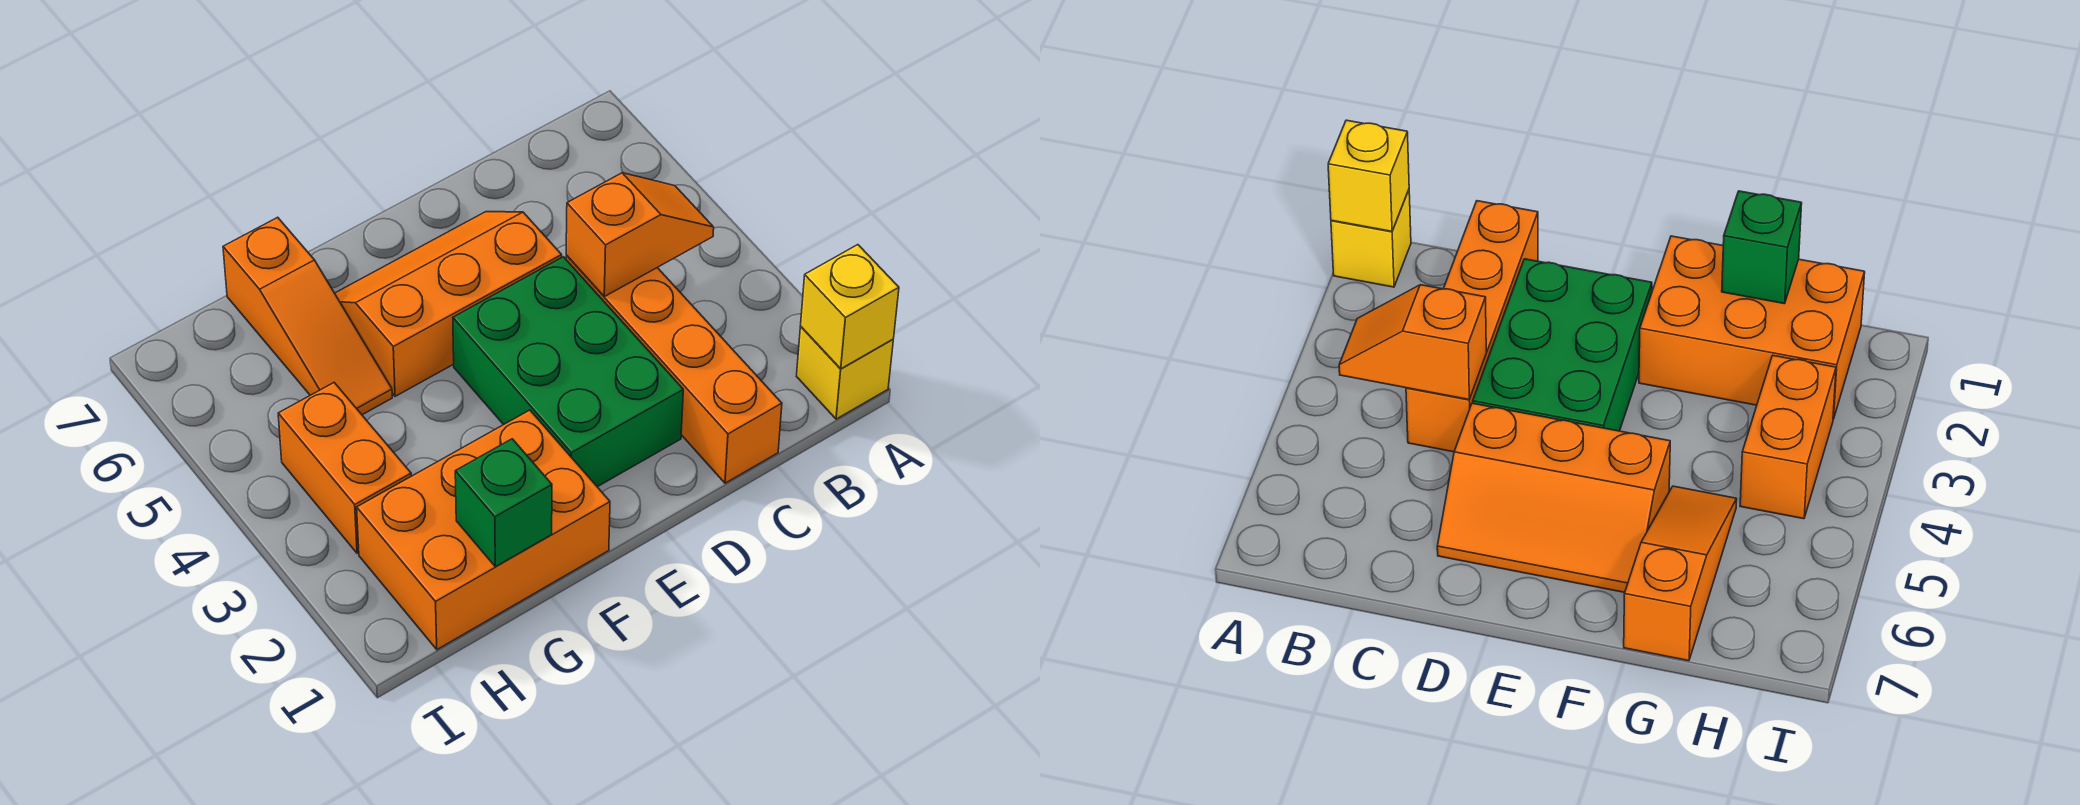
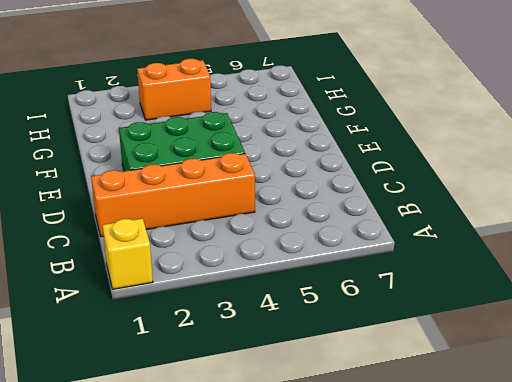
none -> orange 2x3 slope [335,212,562,396]
none -> orange 2x3 brick [357,410,610,649]

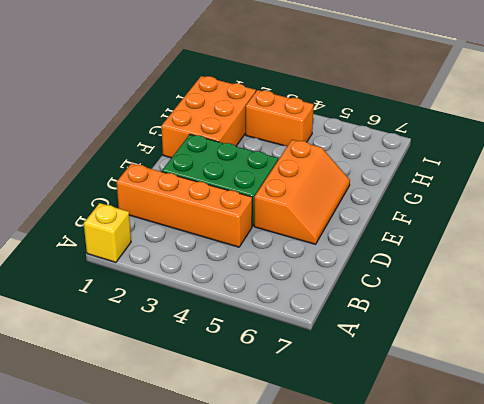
none -> orange 1x3 slope [223,217,392,415]
none -> yellow 1x1 brick [801,245,899,369]

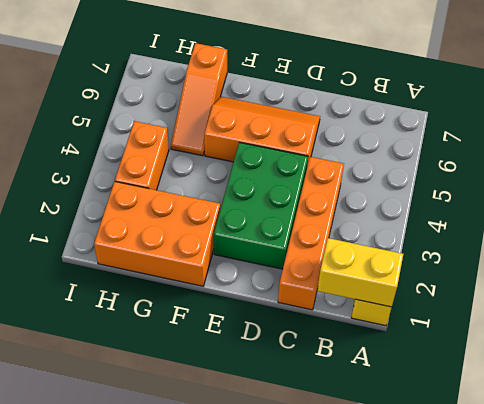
yellow 1x2 brick [317,238,403,307] -> yellow 1x1 brick [801,245,899,369]
none -> orange 1x2 slope [566,173,714,297]
none -> green 1x1 brick [455,439,552,567]

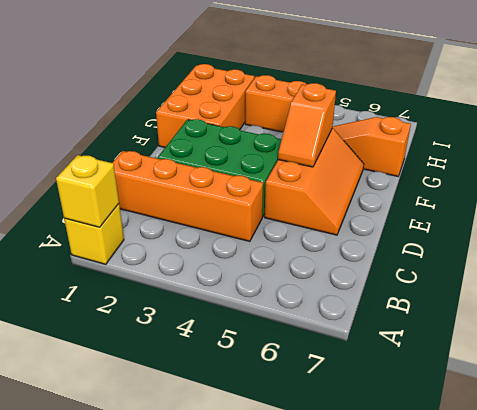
orange 1x2 slope [278,83,336,167] -> orange 1x2 slope moved to [566,173,714,297]
none -> green 1x1 brick [455,439,552,567]

